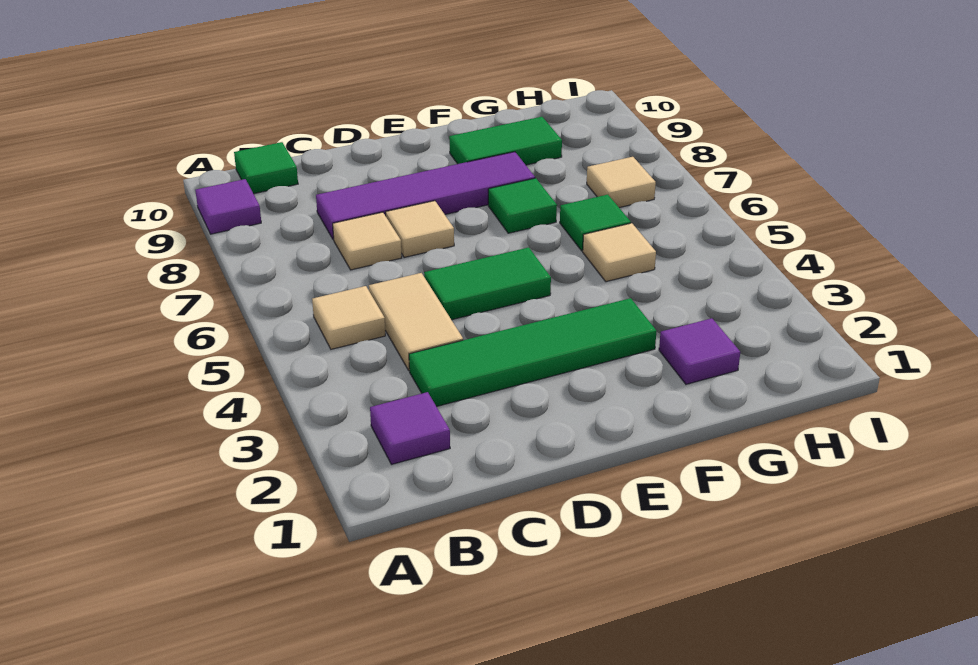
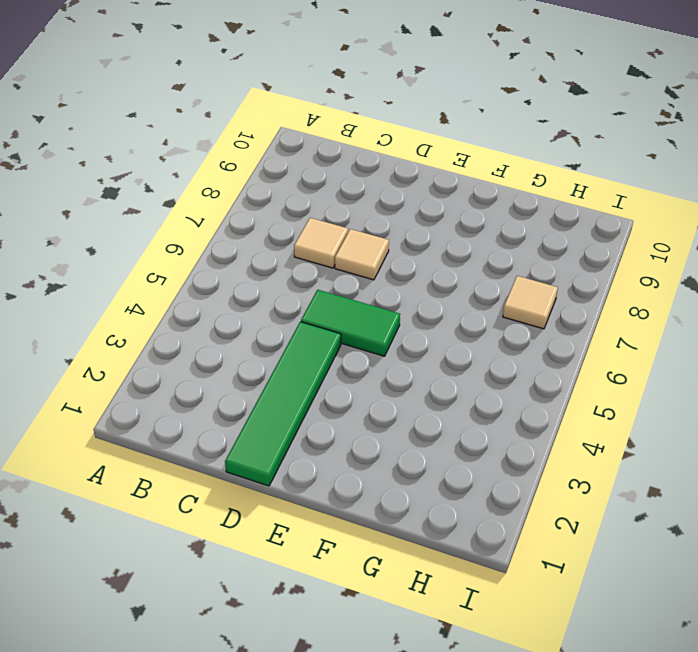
green 1x4 tile [225,322,341,486] -> green 1x4 tile turned to [409,298,657,407]
none -> purple 1x1 tile [195,179,261,234]
none -> purple 1x1 tile [370,392,450,464]
none -> tan 1x1 tile [312,286,385,349]

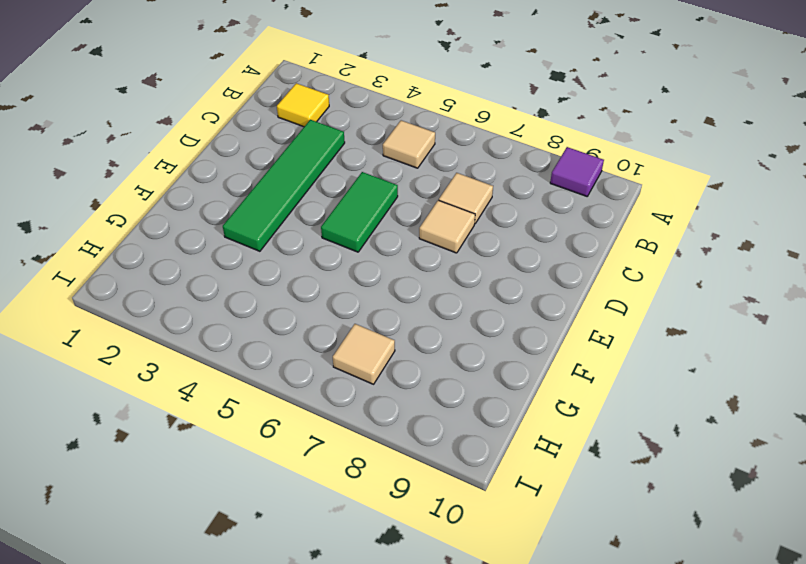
yellow 1x1 tile [277,83,329,127] -> purple 1x1 tile [370,392,450,464]
none -> green 1x1 tile [234,142,298,194]
none -> tan 1x2 tile [369,273,463,371]
none -> purple 1x4 tile [316,152,535,240]

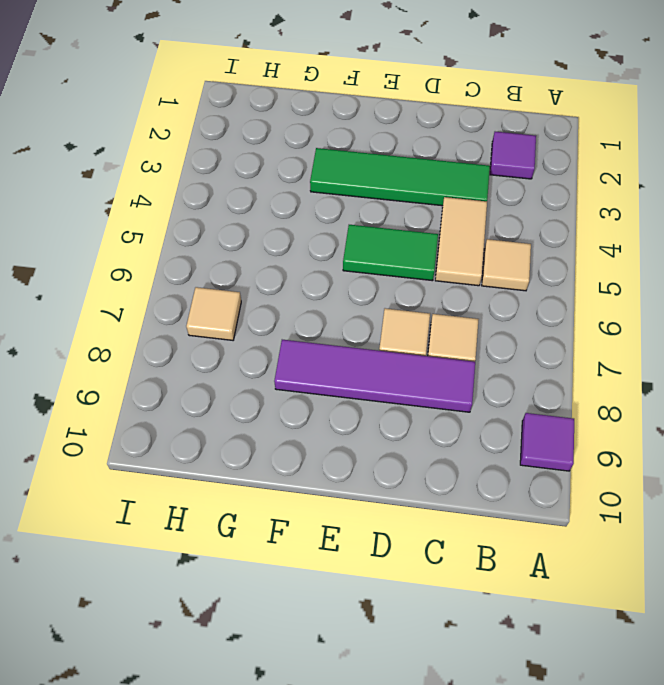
none -> green 1x1 tile [234,142,298,194]
none -> green 1x1 tile [488,178,557,233]
none -> green 1x2 tile [449,117,562,165]

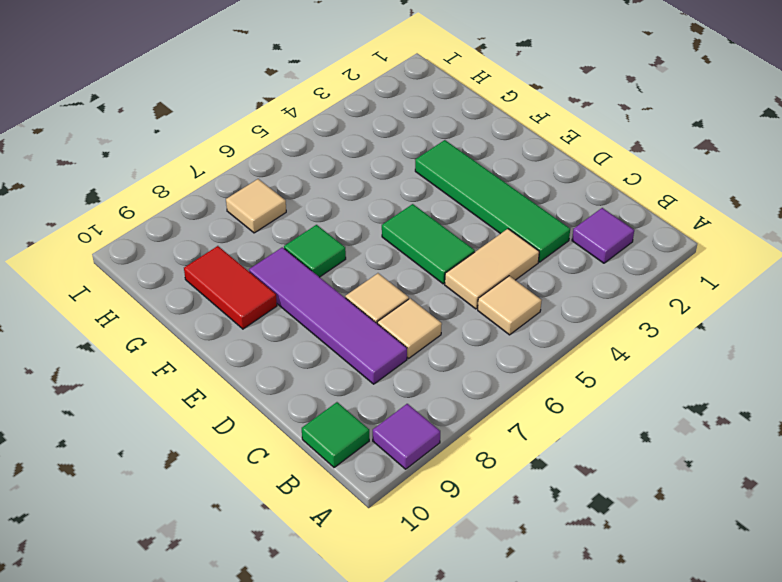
red 1x2 tile [184,246,277,329] -> green 1x2 tile [449,117,562,165]
none -> purple 1x1 tile [659,318,740,384]
none -> tan 1x1 tile [583,223,656,282]
none -> green 1x1 tile [560,195,631,251]

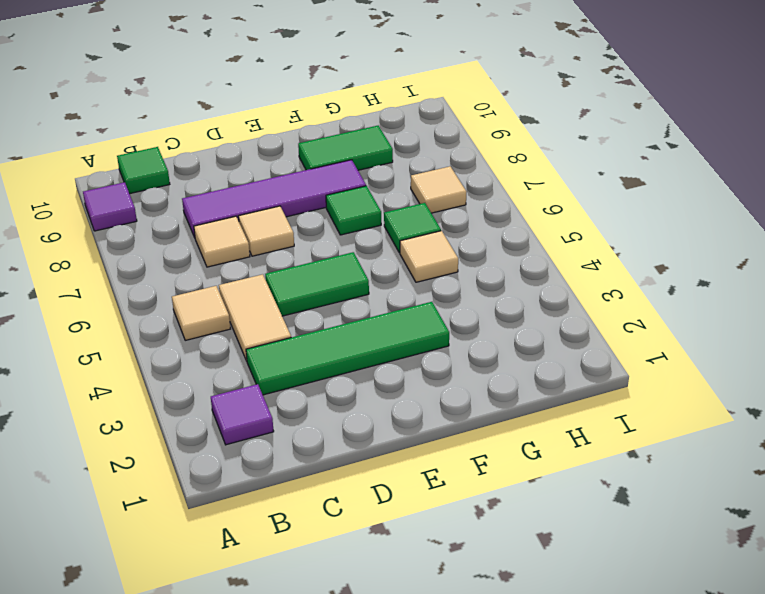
none -> purple 1x1 tile [659,318,740,384]

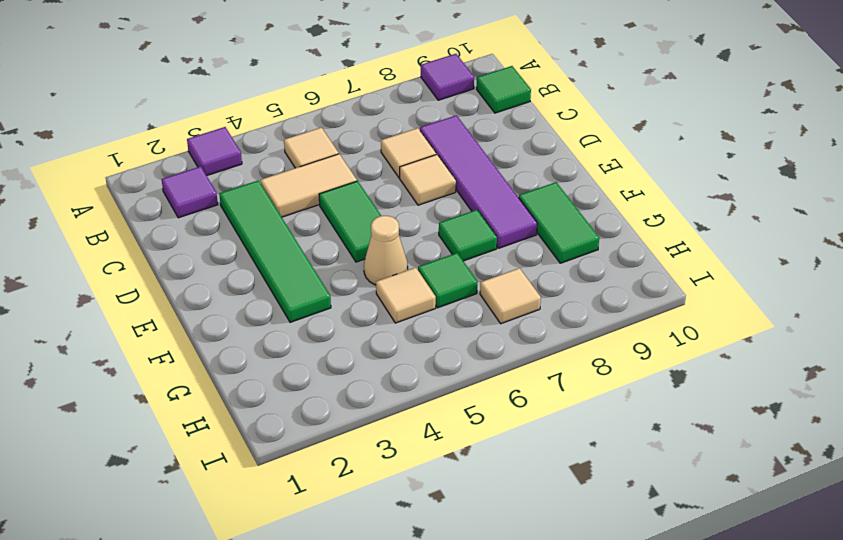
purple 1x1 tile [187,127,242,176] -> purple 1x1 tile moved to [659,318,740,384]
tan 1x1 cone [364,216,408,285] -> none

